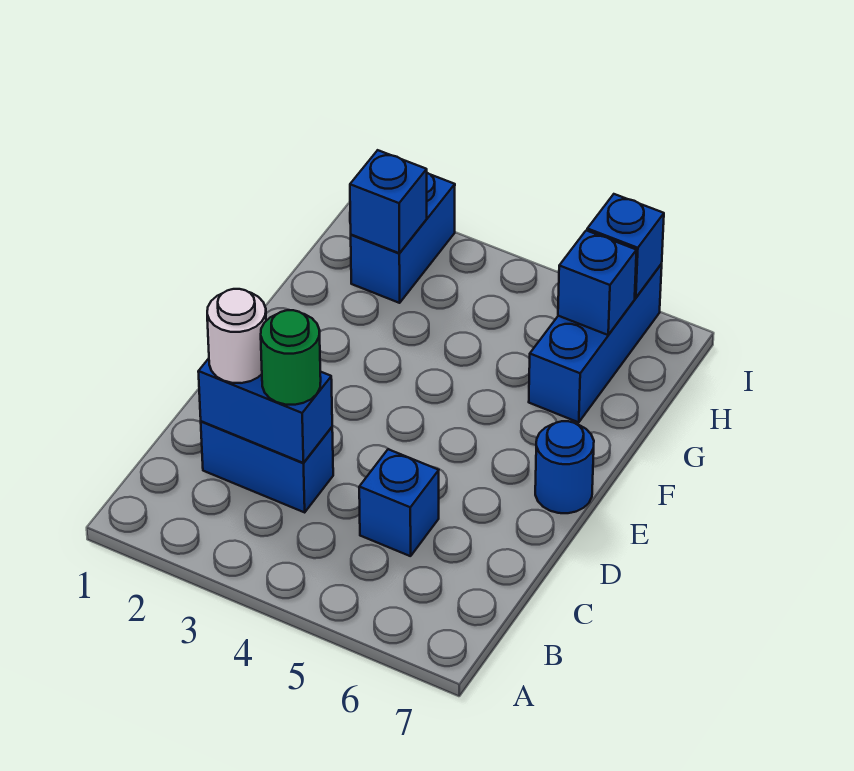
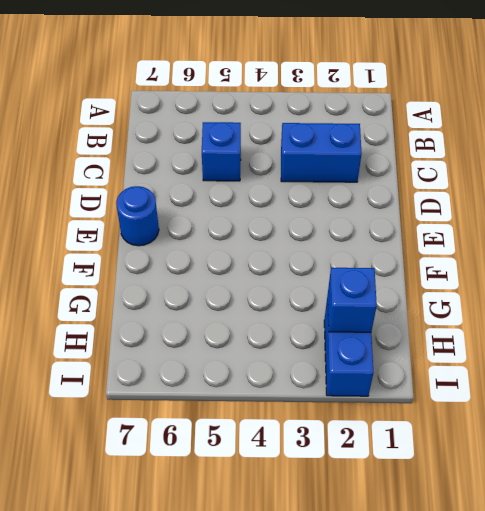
none -> blue 1x3 brick [529,264,662,422]
none -> blue 1x2 brick [198,359,332,463]

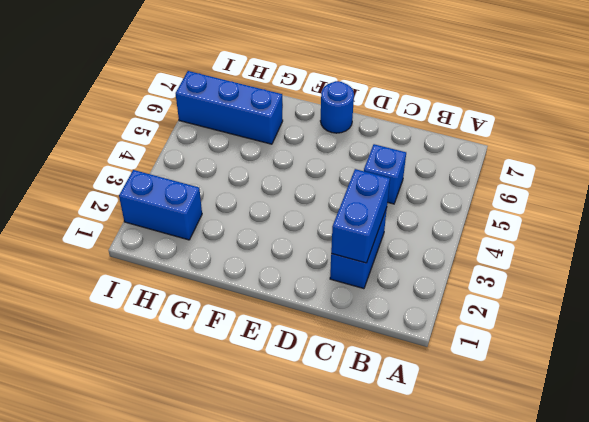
none -> blue 1x1 brick [350,150,427,253]
none -> blue 1x1 brick [558,230,637,335]

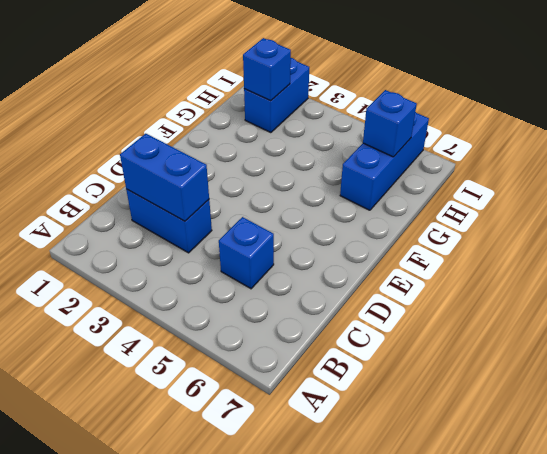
none -> blue 1x1 round brick [535,421,594,513]
none -> blue 1x1 brick [587,194,664,298]

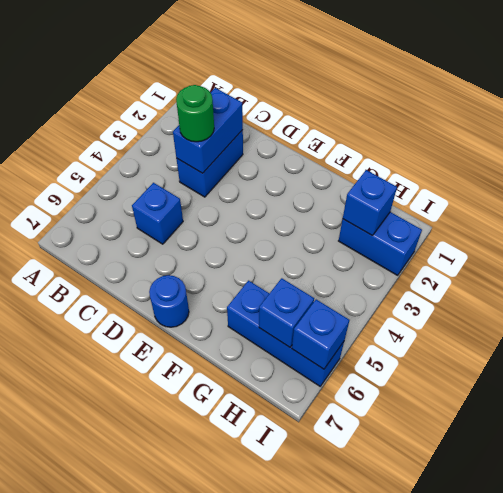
none -> white 1x1 round brick [207,289,266,383]

